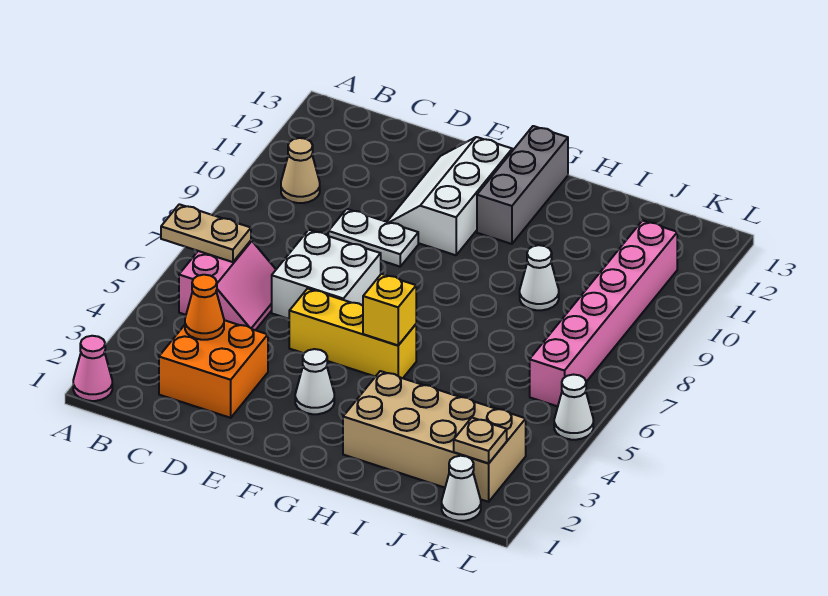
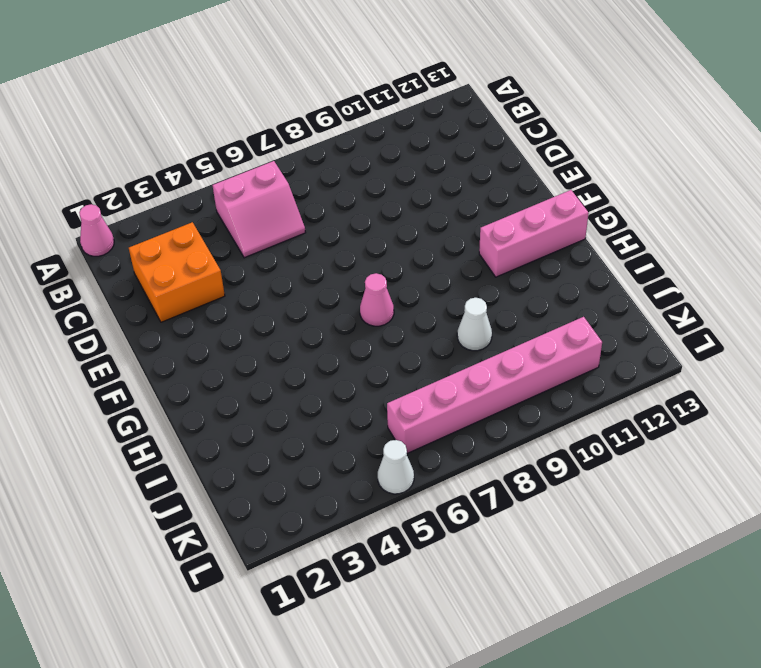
pink 1x1 cone [360,273,394,326] -> none
pink 1x3 brick [479,190,589,277] -> grey 1x3 brick [477,126,568,244]
none -> tan 1x1 cone [281,138,320,203]
none -> white 2x2 brick [272,230,381,319]
none -> white 1x2 plate [328,209,418,267]

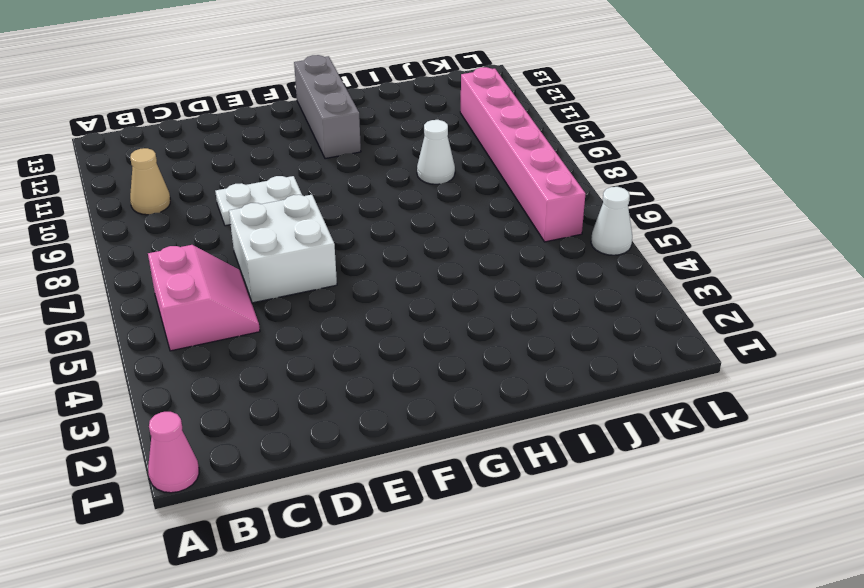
none -> orange 2x2 brick [159,320,268,418]
none -> yellow 1x3 brick [289,288,416,378]
none -> white 2x3 slope [387,137,512,255]

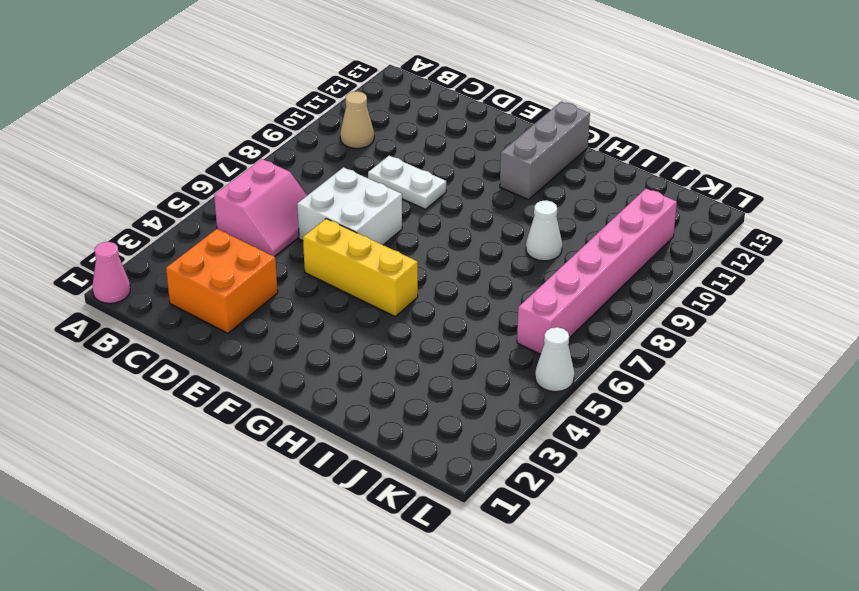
none -> white 2x3 slope [387,137,512,255]
none -> white 1x1 cone [295,349,334,414]
none -> tan 2x4 brick [343,371,526,502]

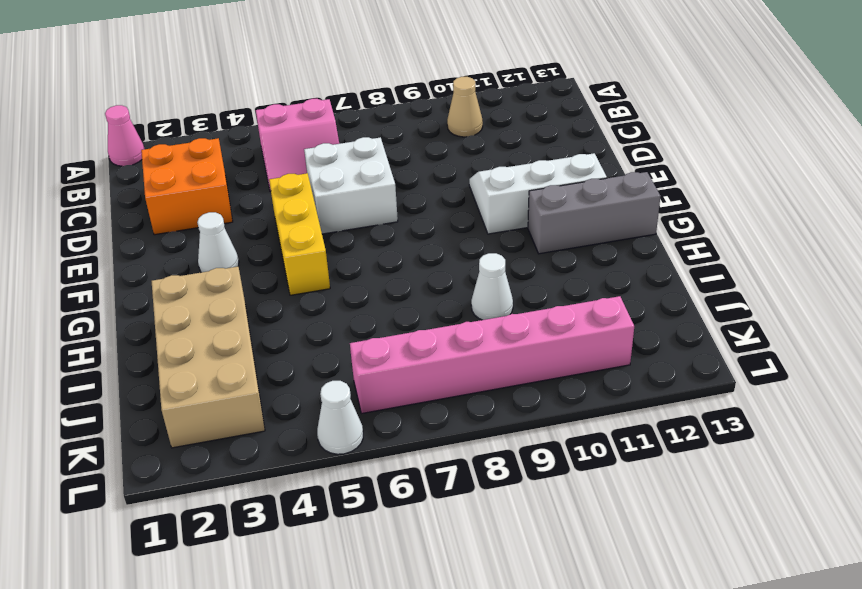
none -> white 1x2 plate [328,209,418,267]
none -> white 1x1 cone [442,456,481,521]
none -> tan 1x2 plate [161,204,251,262]

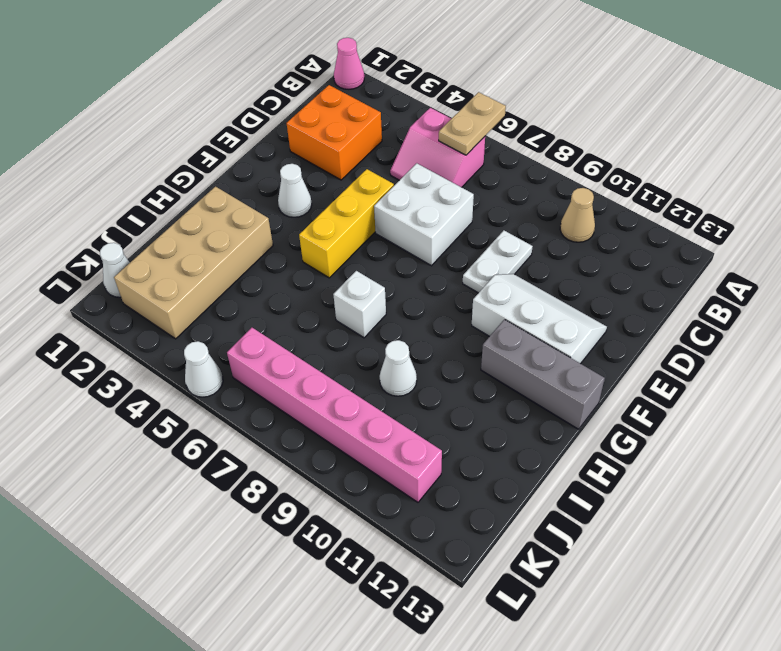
white 1x1 brick [333,271,386,338] -> none
none -> orange 1x1 cone [185,275,224,340]
none -> yellow 1x1 brick [363,274,416,345]
none -> tan 1x1 plate [454,418,507,463]

